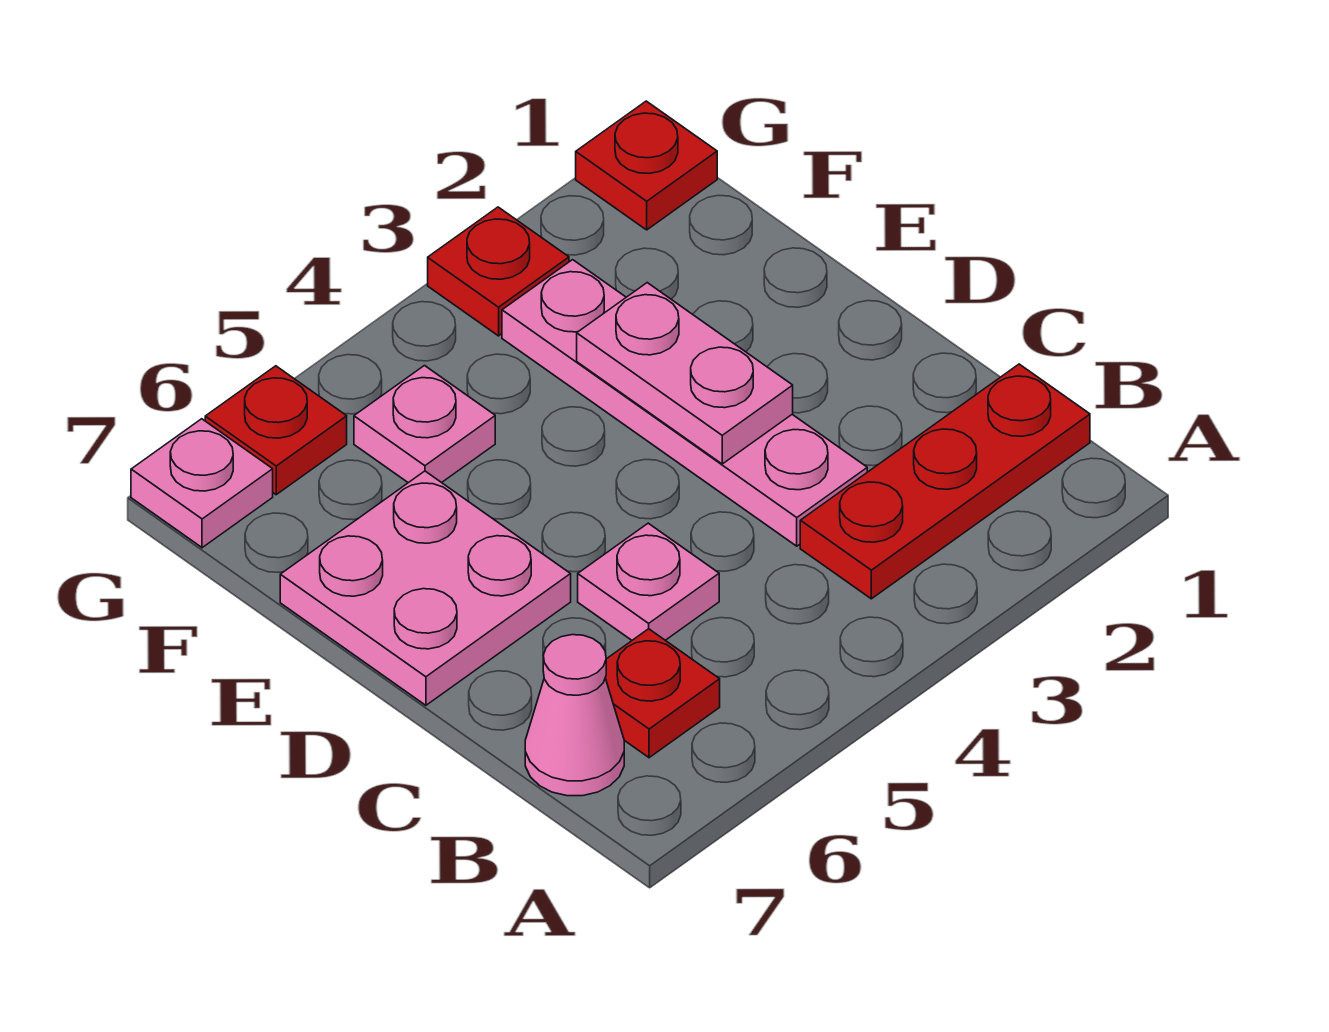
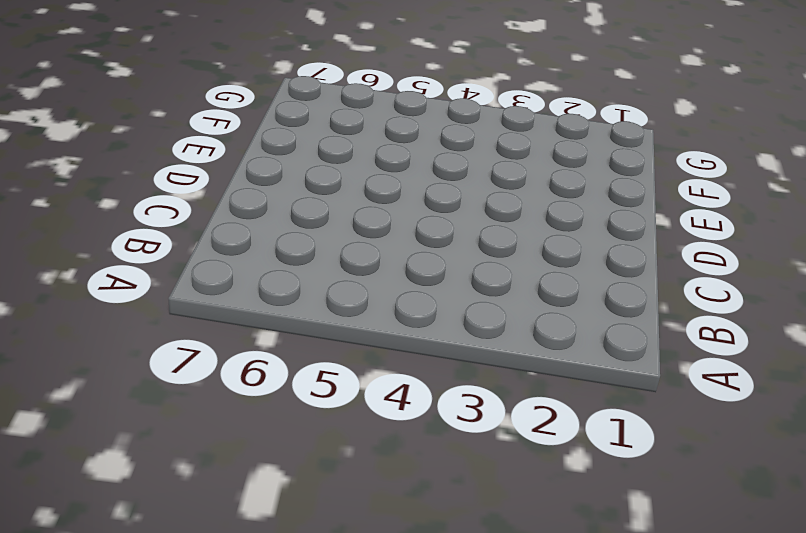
none -> red 1x3 plate [800,364,1090,599]
none -> red 1x1 plate [605,629,720,758]
none -> pink 1x1 cone [525,635,624,796]

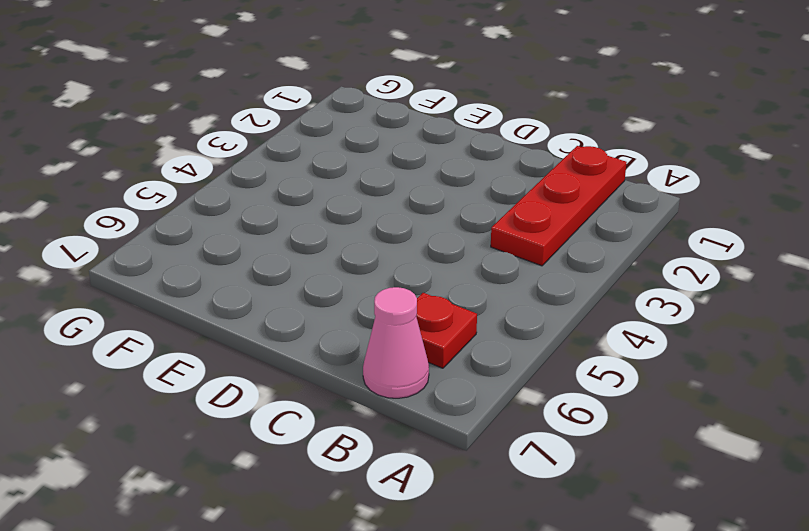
none -> pink 1x4 plate [502,260,867,546]
none -> pink 1x1 plate [578,523,719,640]
none -> pink 2x2 plate [280,471,571,705]

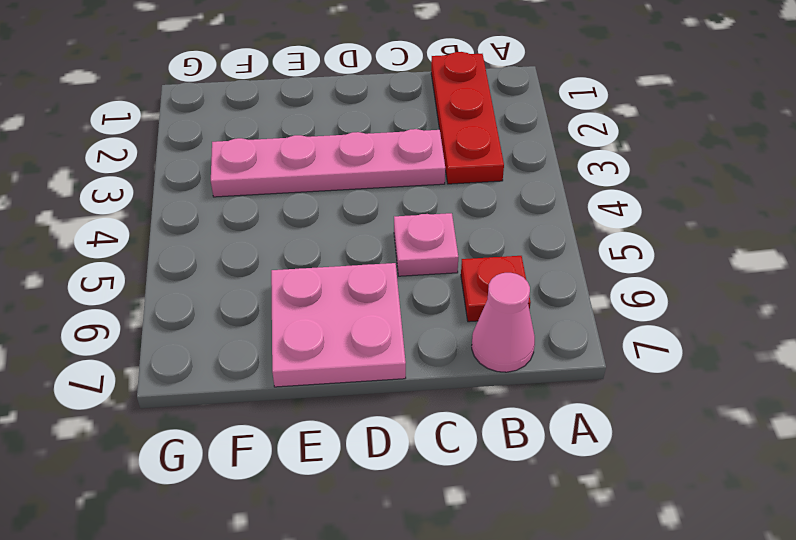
none -> pink 1x1 plate [354,366,495,483]
none -> red 1x1 plate [576,101,717,230]
none -> red 1x1 plate [428,207,569,336]

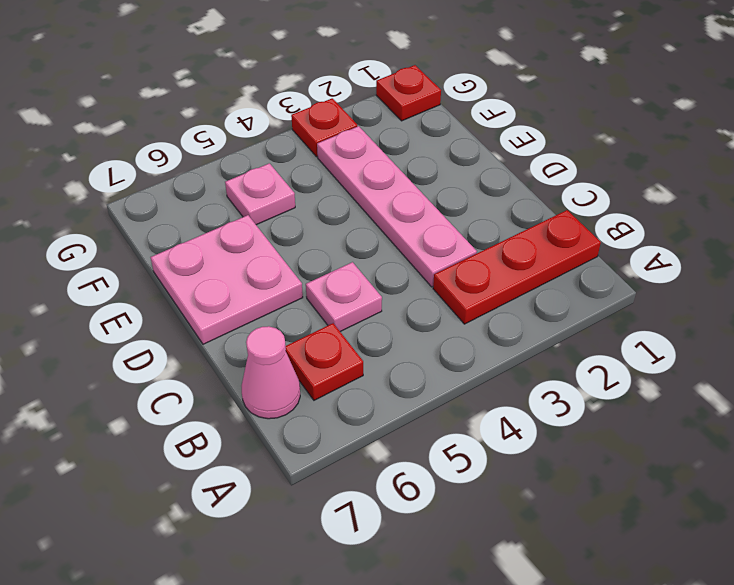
none -> red 1x1 plate [205,366,347,495]
none -> pink 1x1 plate [131,419,273,548]
none -> pink 1x2 plate [577,283,793,464]

